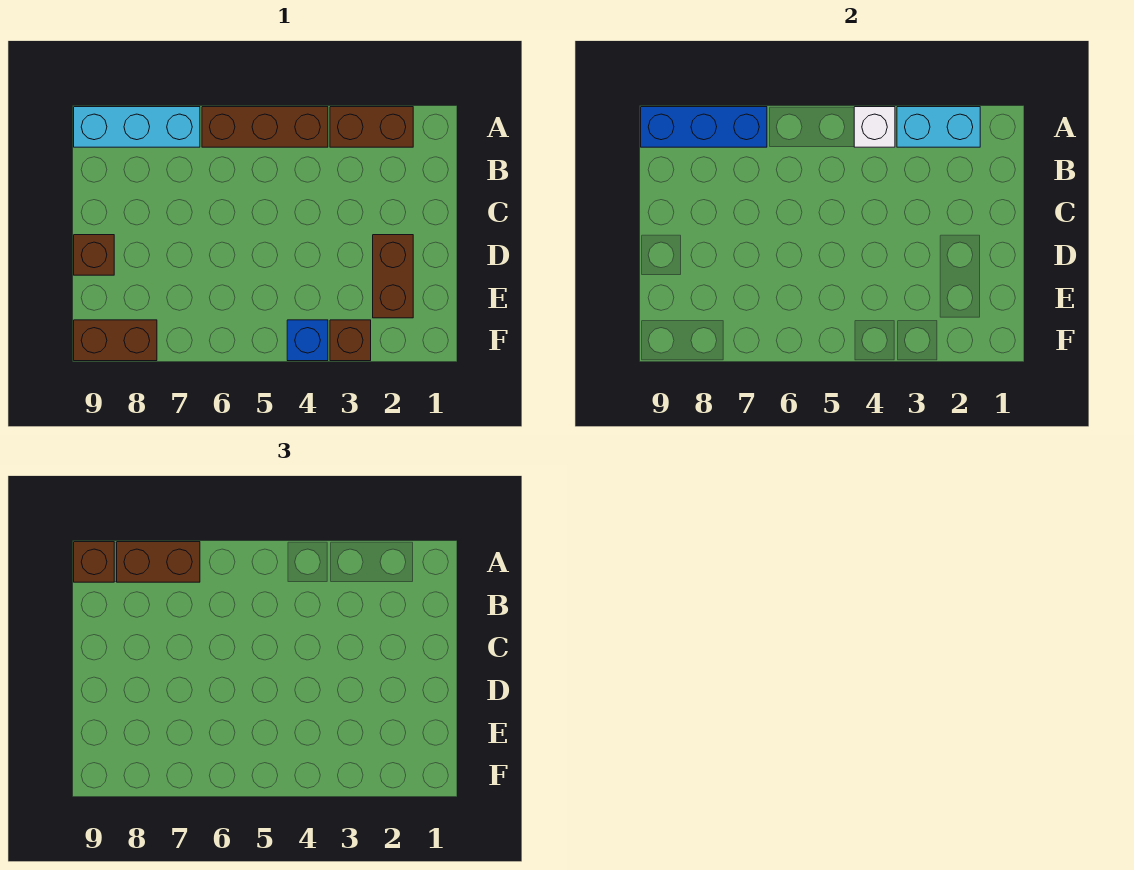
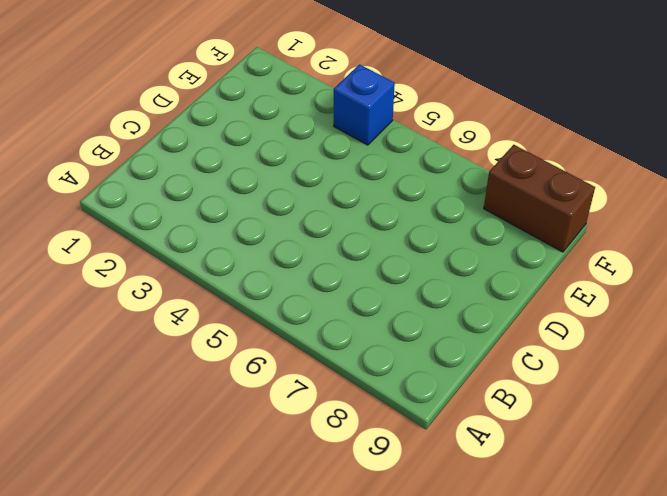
none -> brown 1x2 brick [330,107,413,147]
none -> brown 1x3 brick [202,107,328,147]
none -> cyan 1x3 brick [74,107,200,147]

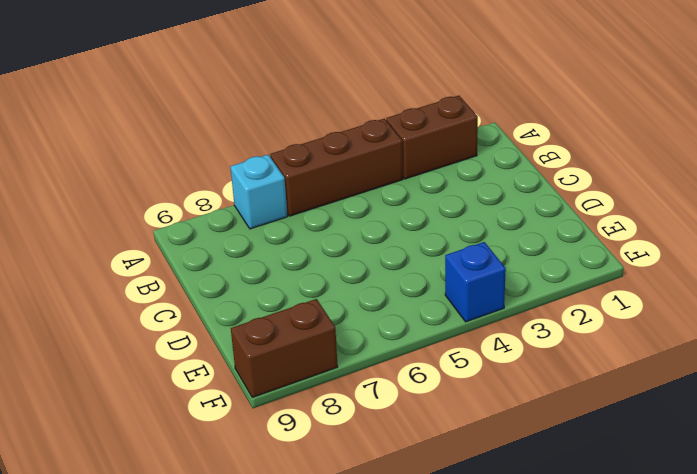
cyan 1x1 brick [230,155,287,229] -> cyan 1x3 brick [74,107,200,147]
none -> brown 1x2 brick [373,235,413,318]
none -> brown 1x1 brick [74,235,114,275]
none -> brown 1x1 brick [330,320,371,361]

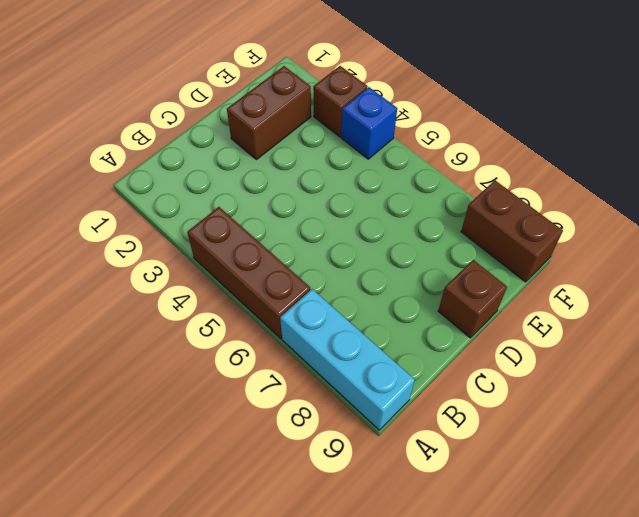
none -> brown 1x2 brick [330,107,413,147]
none -> cyan 1x2 brick [897,107,980,147]
none -> white 1x1 brick [854,107,895,147]

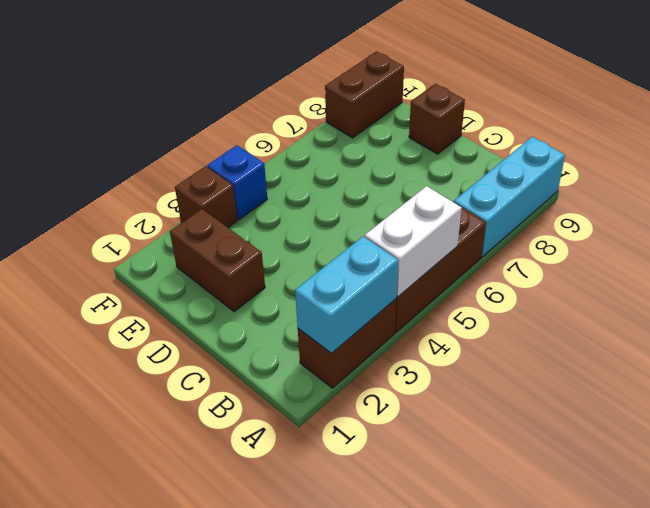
white 1x2 brick [365,186,462,297] -> white 1x1 brick [854,107,895,147]
none -> blue 1x3 brick [641,107,767,147]
none -> brown 1x2 brick [117,542,200,582]
none -> brown 1x1 brick [74,542,114,582]

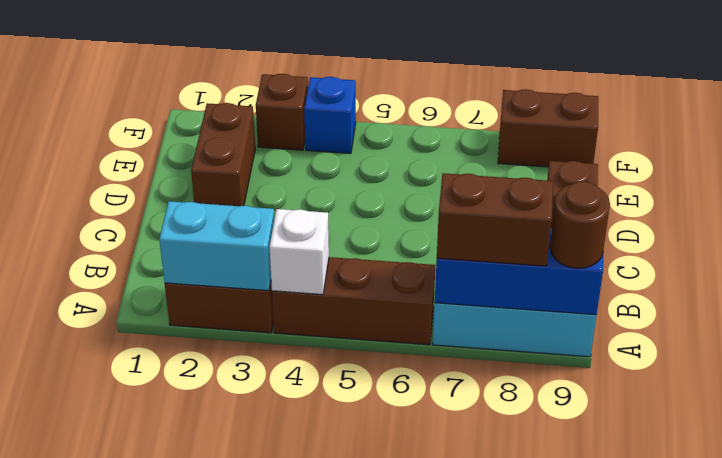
brown 1x1 round brick [550,181,610,268] -> brown 1x1 brick [74,542,114,582]

